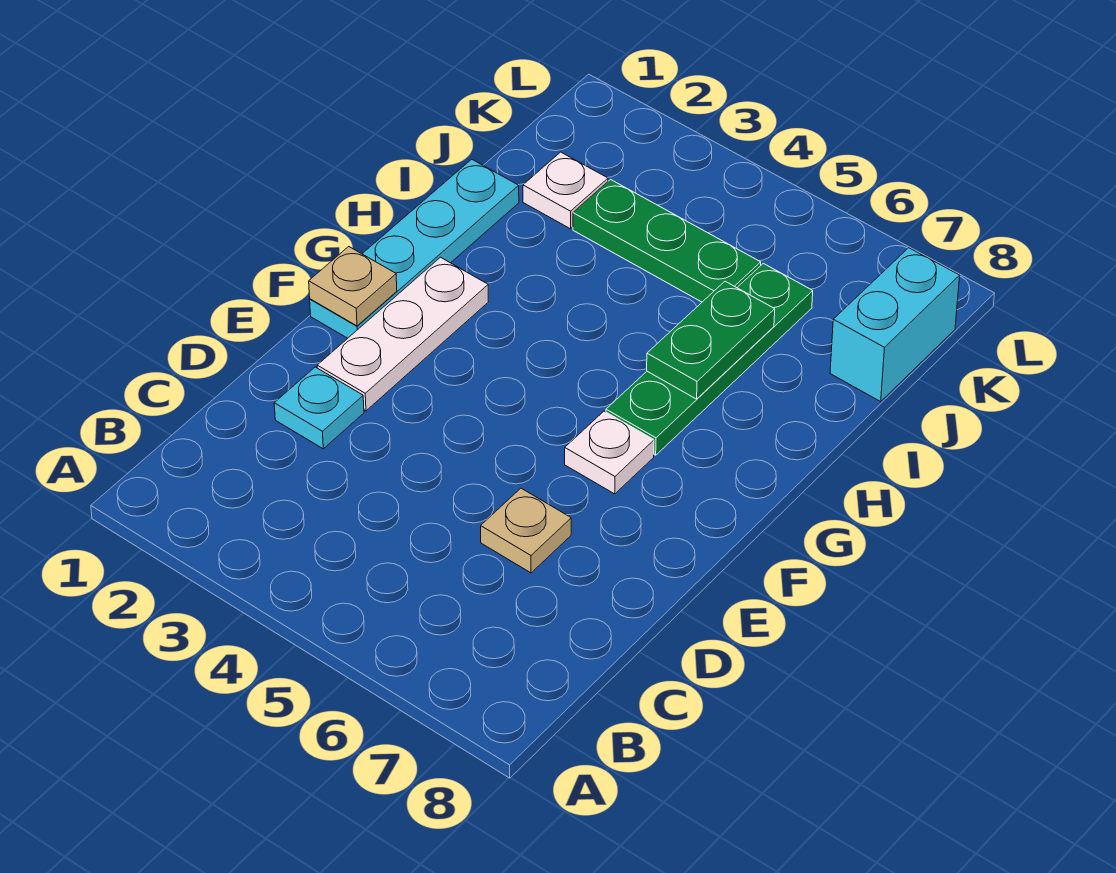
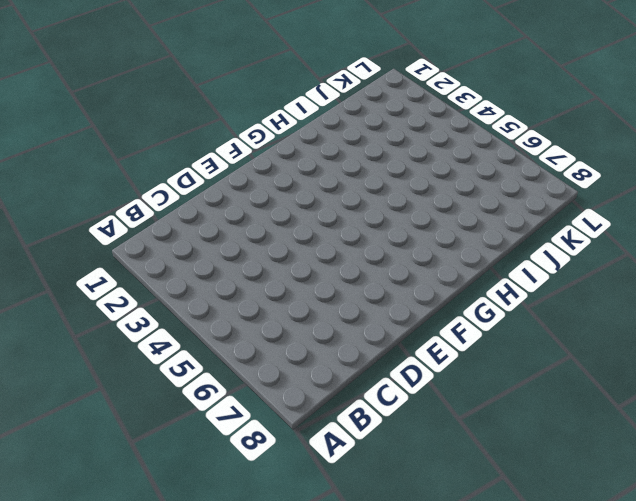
none -> cyan 1x1 plate [274,367,364,449]
none -> tan 1x1 plate [481,488,571,573]

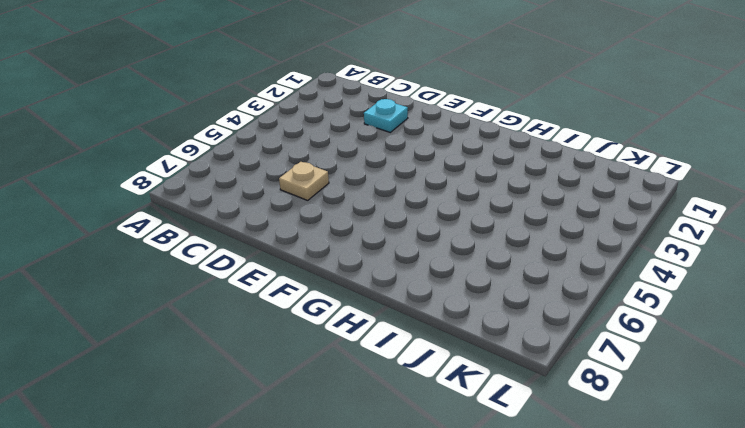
none -> white 1x3 plate [317,257,488,411]
none -> cyan 1x4 plate [310,159,519,338]

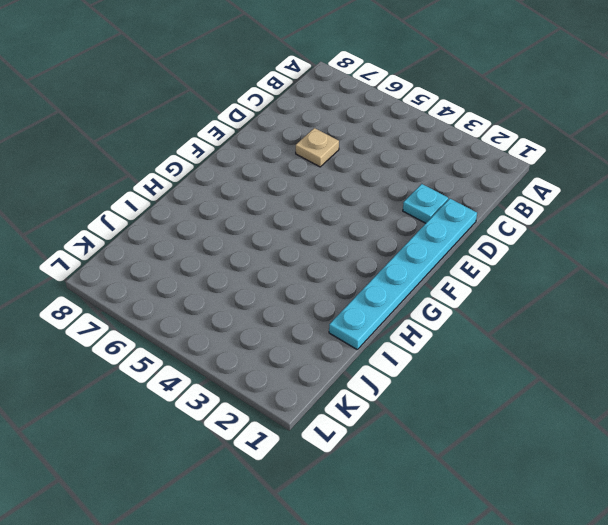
cyan 1x6 plate [329,199,477,349] -> cyan 1x4 plate [310,159,519,338]
none -> white 1x3 plate [317,257,488,411]
none -> white 1x1 plate [565,411,654,494]

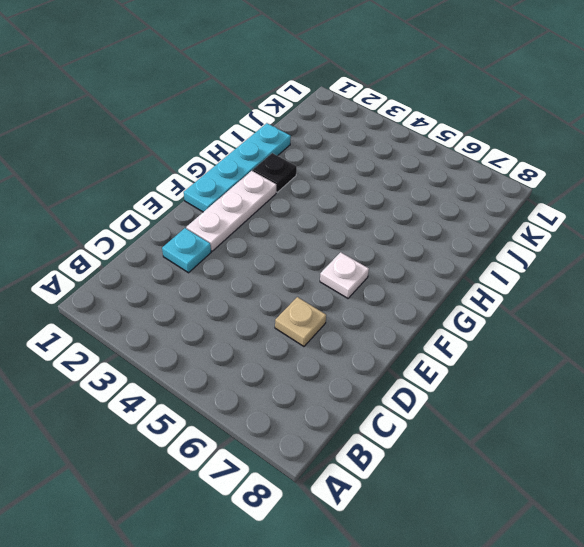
black 1x1 plate [253,153,297,192] -> none
none -> green 1x4 plate [606,263,813,455]
none -> white 1x1 plate [523,152,608,229]

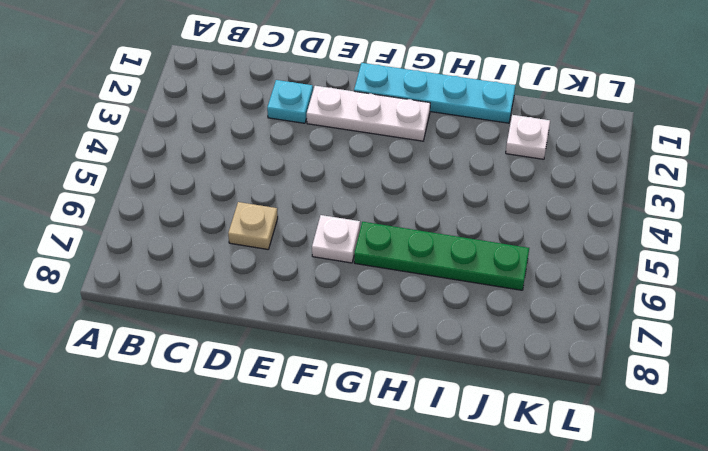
none -> green 1x3 plate [573,180,761,302]
none -> cyan 1x2 brick [830,248,960,401]

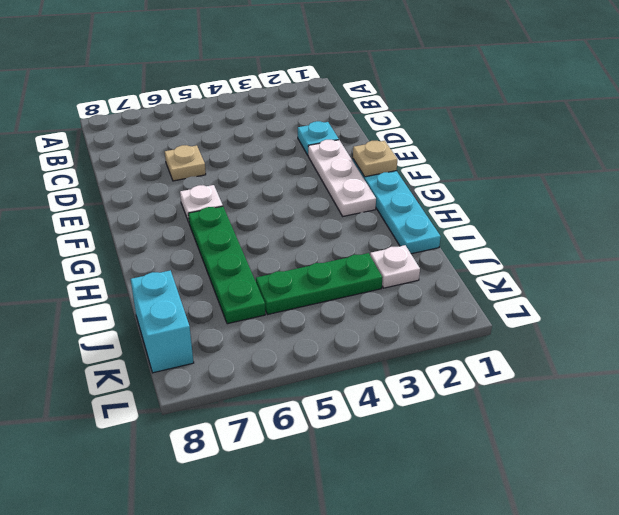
none -> green 1x2 plate [647,281,775,399]

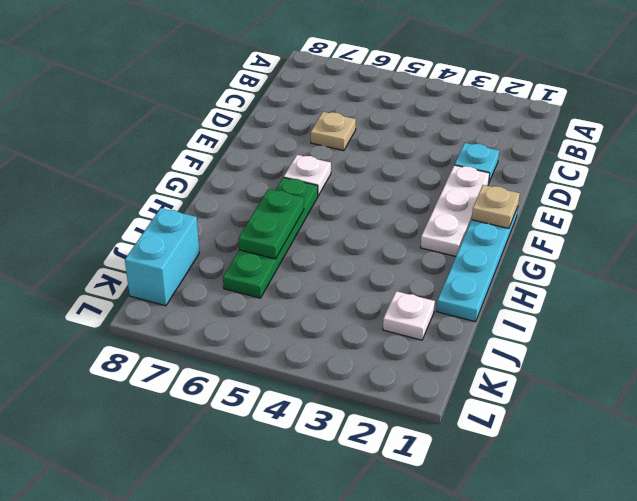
none -> green 1x3 plate [573,180,761,302]

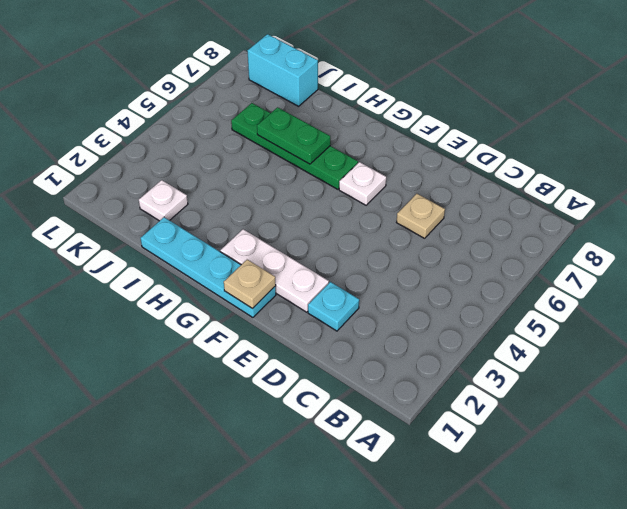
none -> green 1x3 plate [573,180,761,302]

